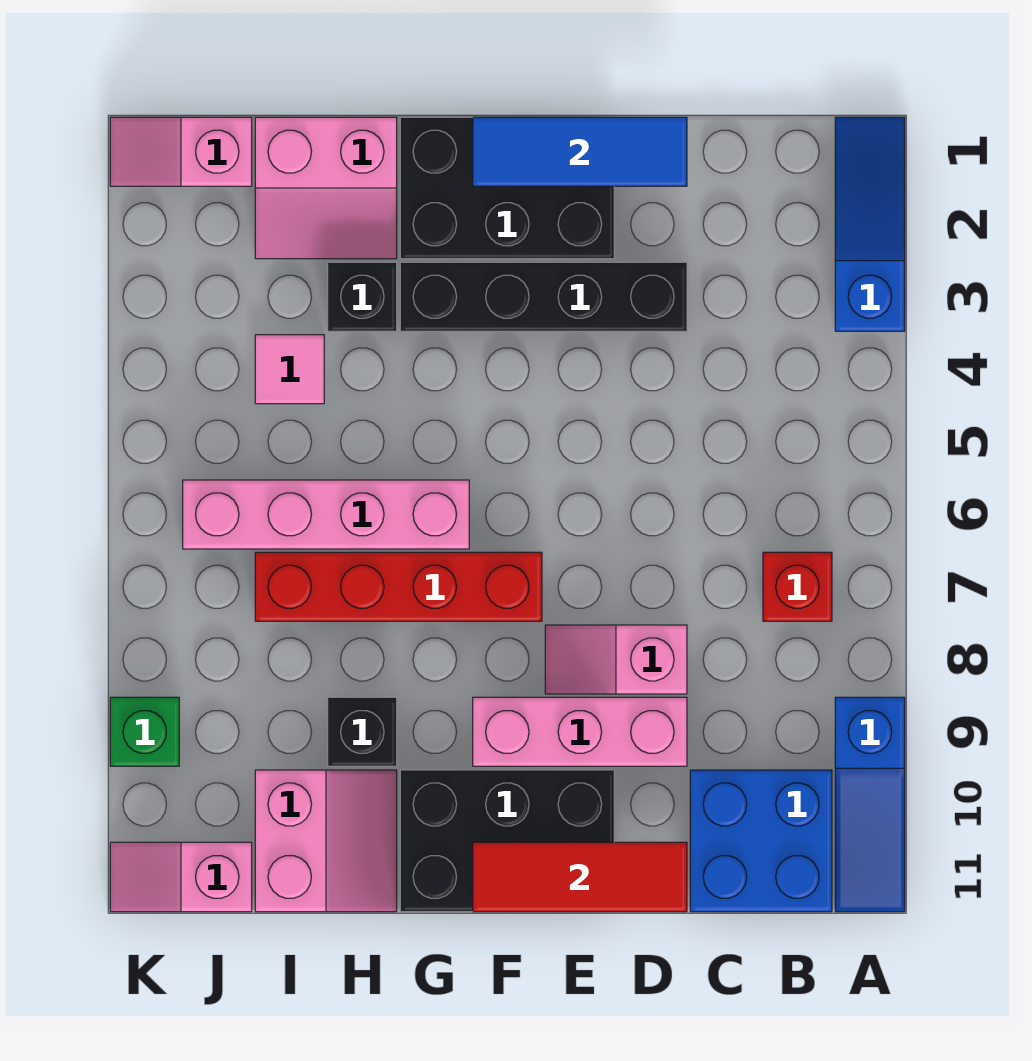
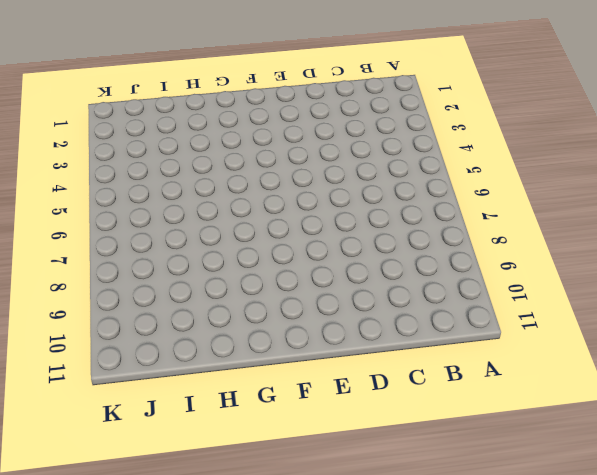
none -> blue 1x3 slope [835,117,905,331]
none -> blue 1x3 slope [835,697,905,912]
none -> red 1x1 brick [763,552,832,621]

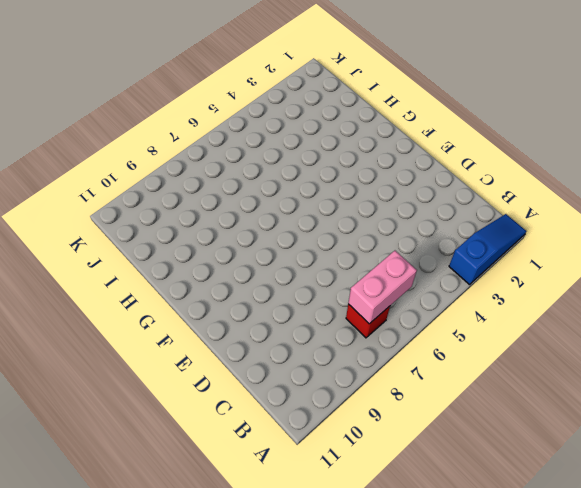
pink 1x2 brick [348,251,417,324] -> none
none -> blue 1x3 slope [835,697,905,912]
none -> blue 2x2 brick [690,770,832,912]
none -> black 1x4 brick [400,262,687,331]

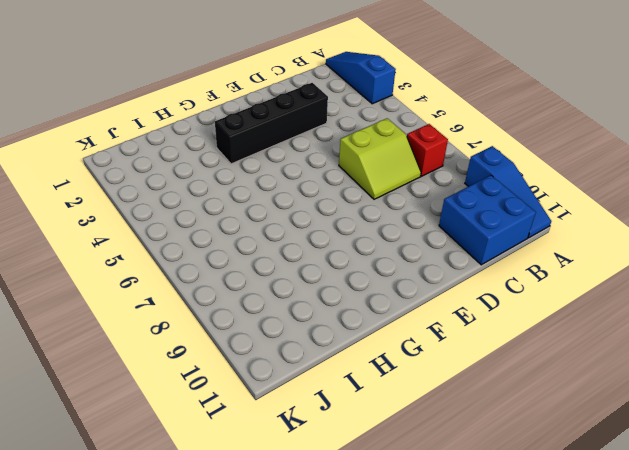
lime 2x2 slope [339,118,421,199] -> none
none -> pink 1x2 slope [545,625,687,694]
none -> pink 1x3 brick [473,697,687,766]
none -> black 2x3 brick [400,117,614,259]

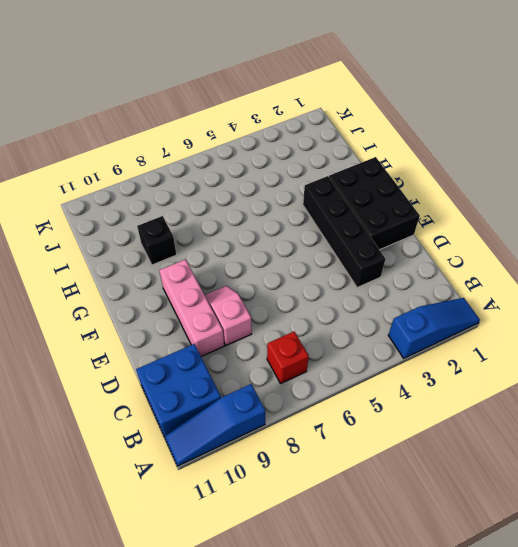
none -> black 2x3 brick [400,770,614,912]
none -> red 1x4 brick [255,552,542,621]
none -> pink 1x4 brick [183,480,469,549]

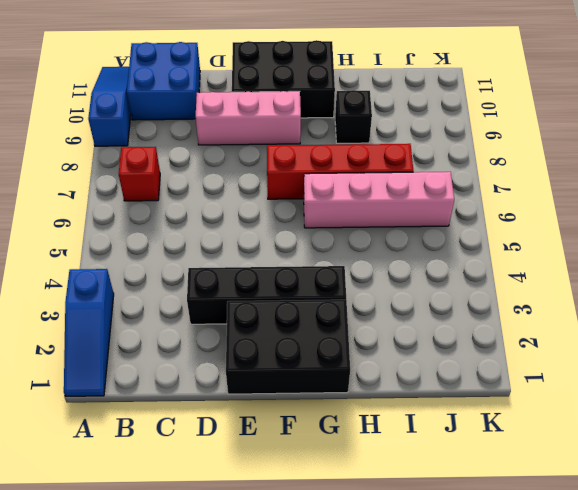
none -> pink 1x2 slope [545,625,687,694]
none -> pink 2x2 slope [255,117,397,259]
none -> black 1x1 brick [328,262,397,331]

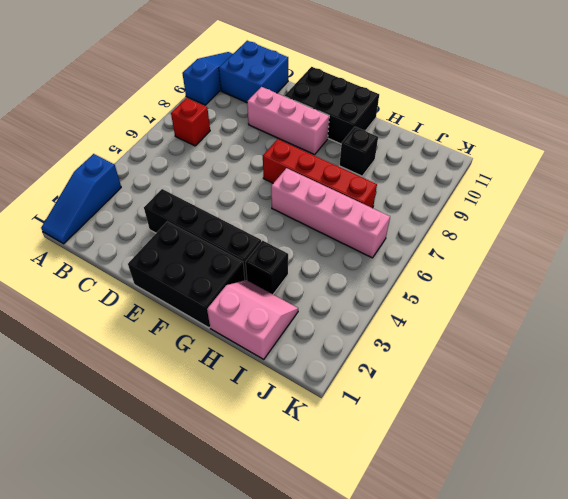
none -> pink 1x2 slope [545,625,687,694]
none -> pink 2x2 slope [255,770,397,912]
none -> pink 1x1 tile [255,335,324,404]

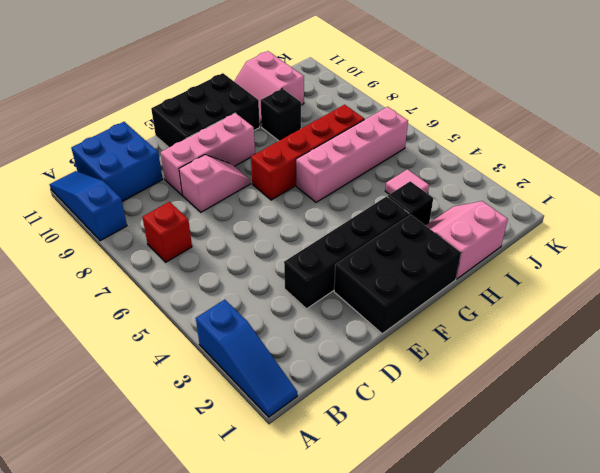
none -> pink 1x2 slope [110,117,252,186]
none -> pink 1x2 slope [110,842,252,912]
none -> green 1x1 brick [110,697,179,766]

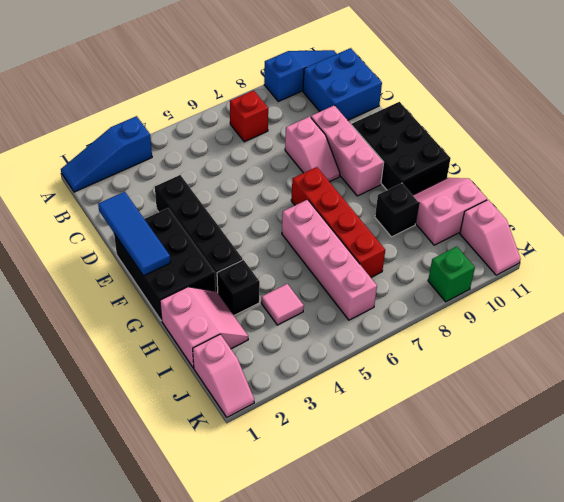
none -> red 1x3 tile [473,842,687,912]

